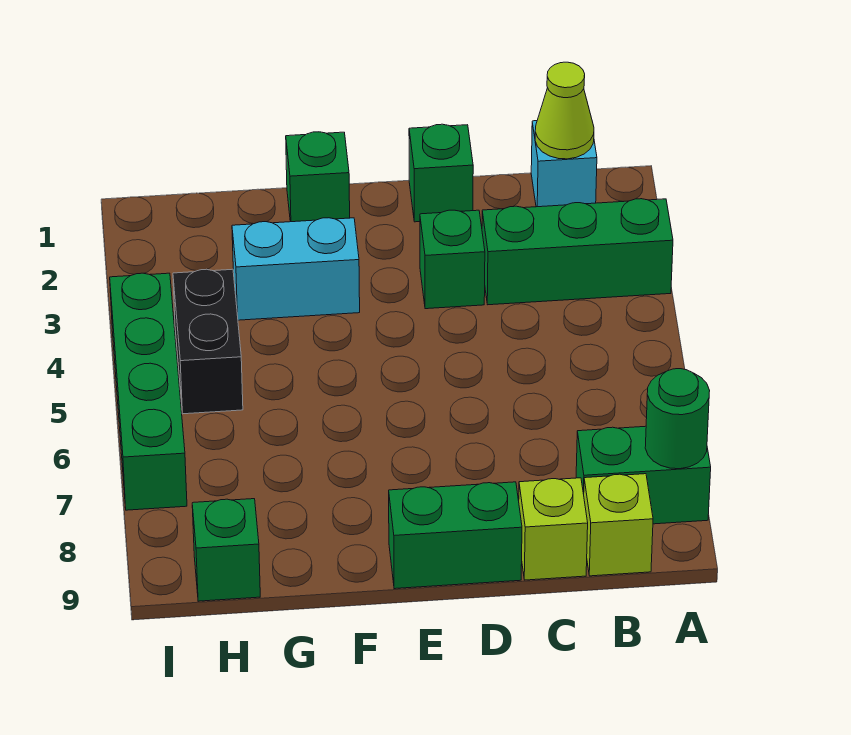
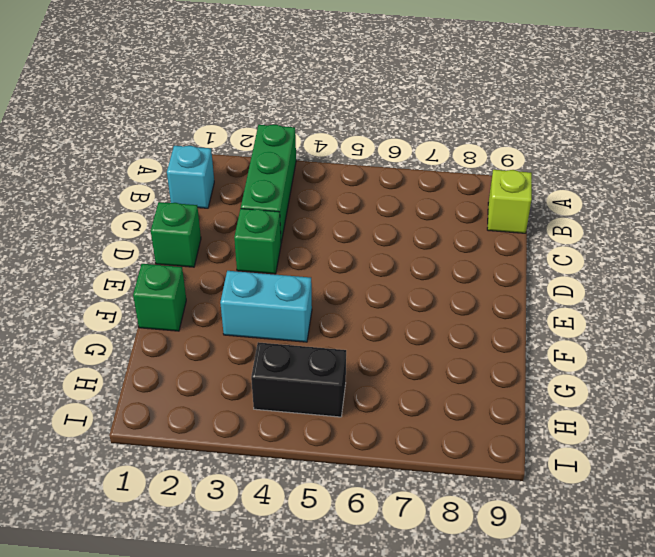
cyan 1x2 brick [220,271,312,342] -> cyan 1x2 brick turned to [232,218,360,320]
none -> green 1x2 brick [576,426,711,524]
none -> lime 1x1 brick [519,478,588,580]
none -> green 1x2 brick [389,482,522,589]

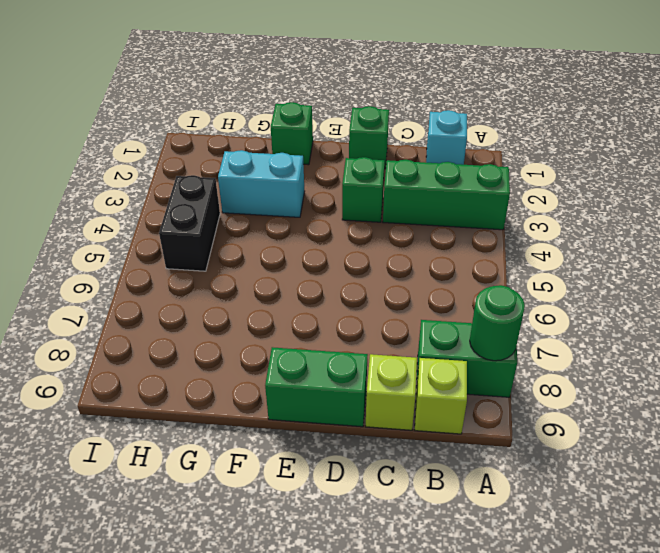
none -> green 1x1 brick [192,499,260,601]
none -> green 1x4 brick [110,273,187,510]
none -> lime 1x1 cone [535,62,594,159]

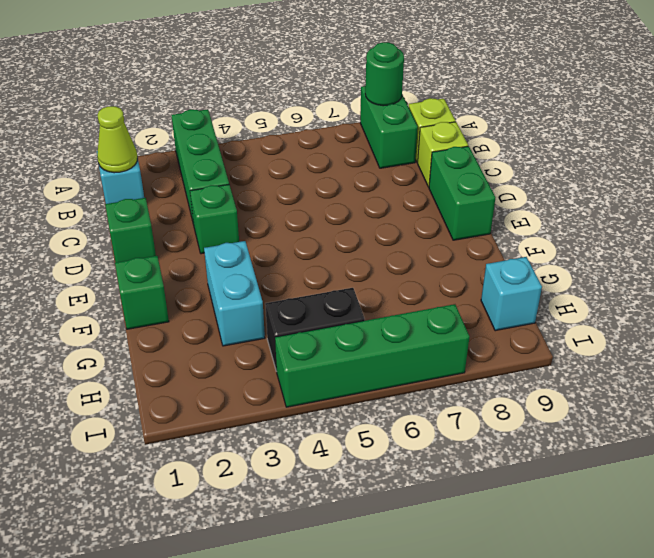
cyan 1x1 brick [481,257,542,331] -> green 1x1 brick [192,499,260,601]

